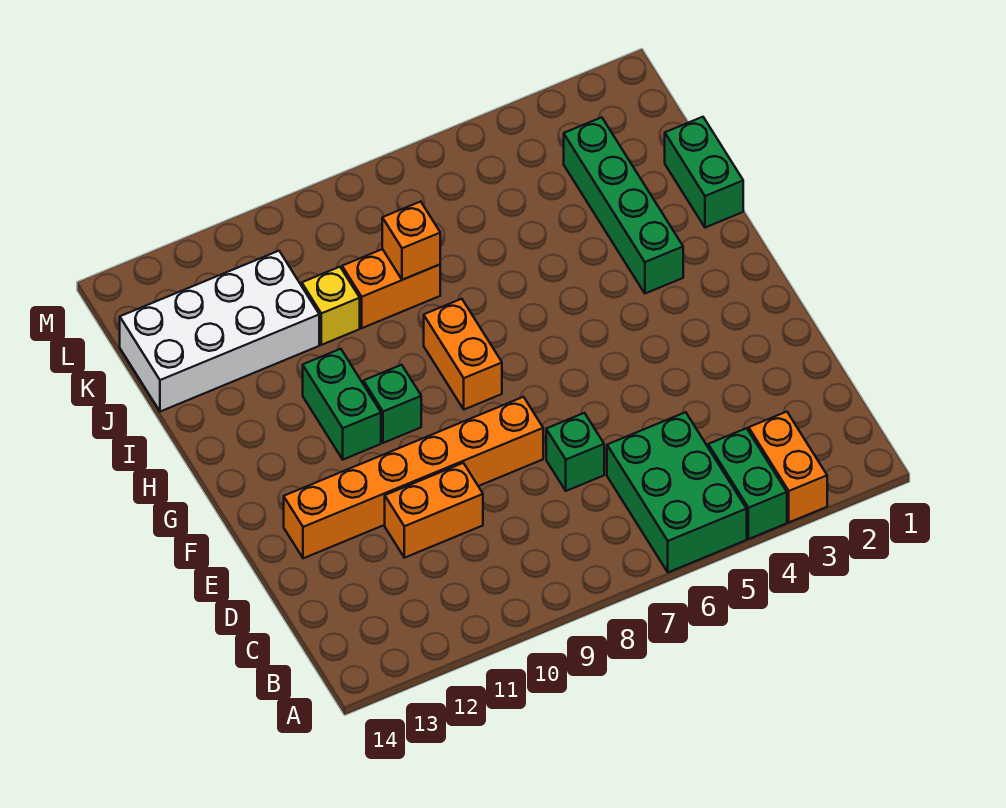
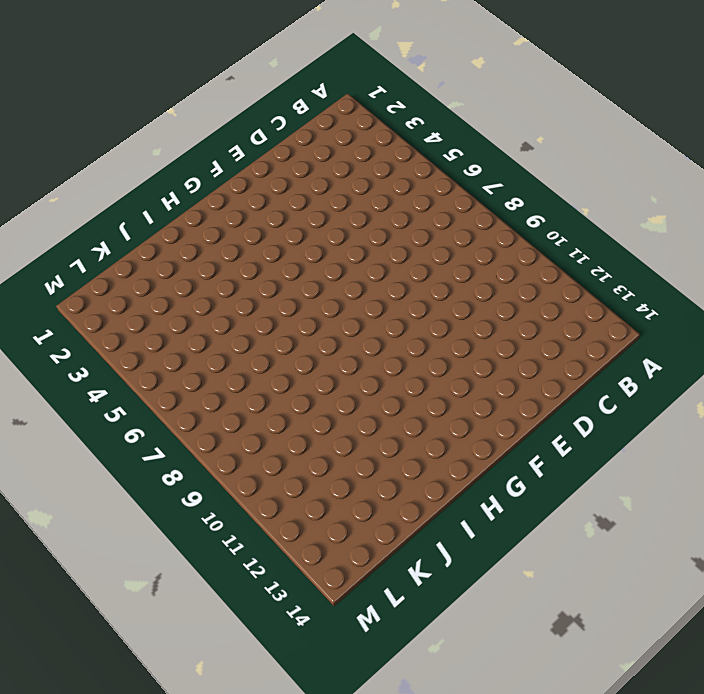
none -> orange 1x2 brick [749,412,827,522]
none -> green 1x2 brick [708,428,787,539]
none -> green 2x3 brick [607,412,747,572]

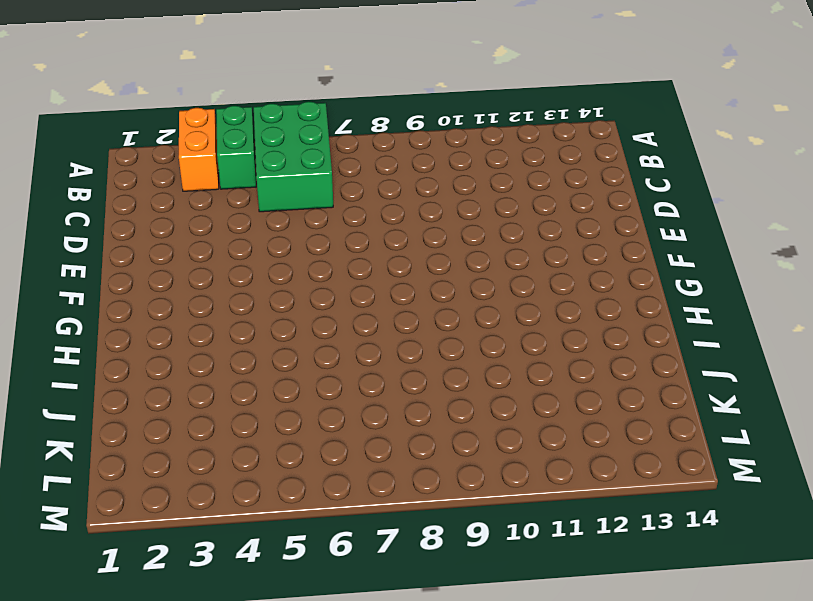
none -> green 1x1 brick [546,413,604,491]
none -> orange 1x2 brick [385,463,483,558]
none -> orange 1x6 brick [284,397,543,558]

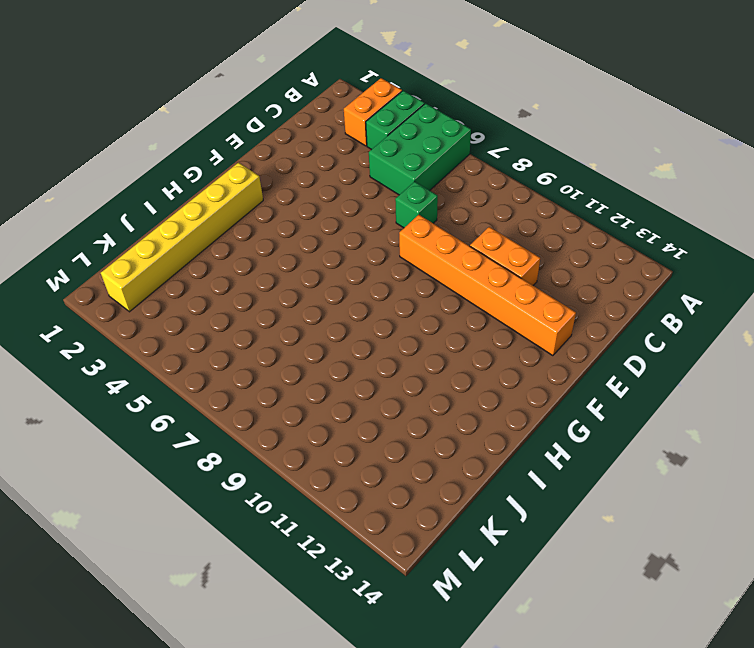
yellow 1x6 brick [101,163,263,312] -> none
none -> orange 1x2 brick [424,299,502,410]
none -> green 1x1 brick [363,365,421,443]
none -> green 1x2 brick [303,349,381,460]

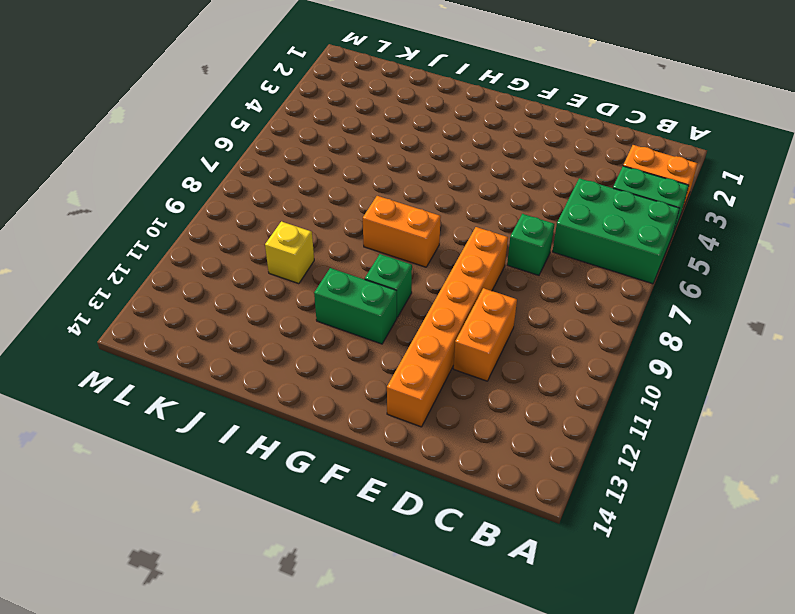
none -> green 1x4 brick [564,117,683,294]
none -> green 1x2 brick [665,117,743,228]
none -> orange 1x2 brick [342,249,440,328]

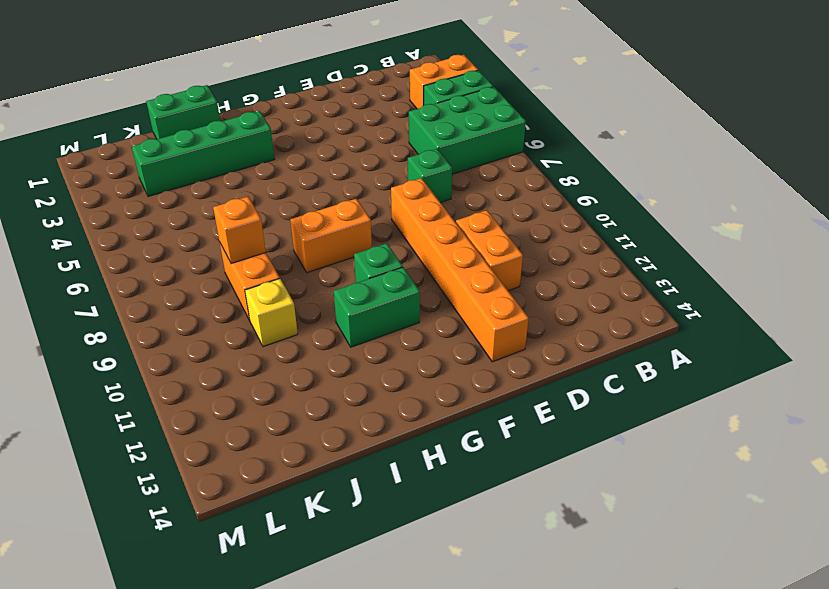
none -> white 2x4 brick [120,251,319,412]

